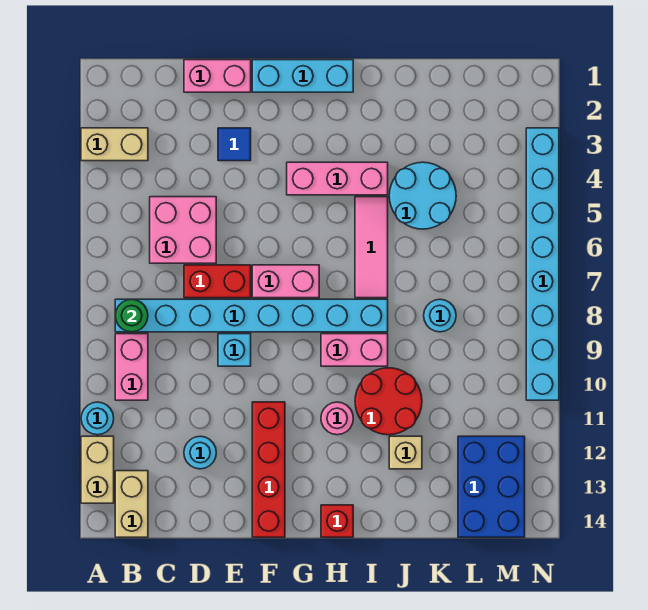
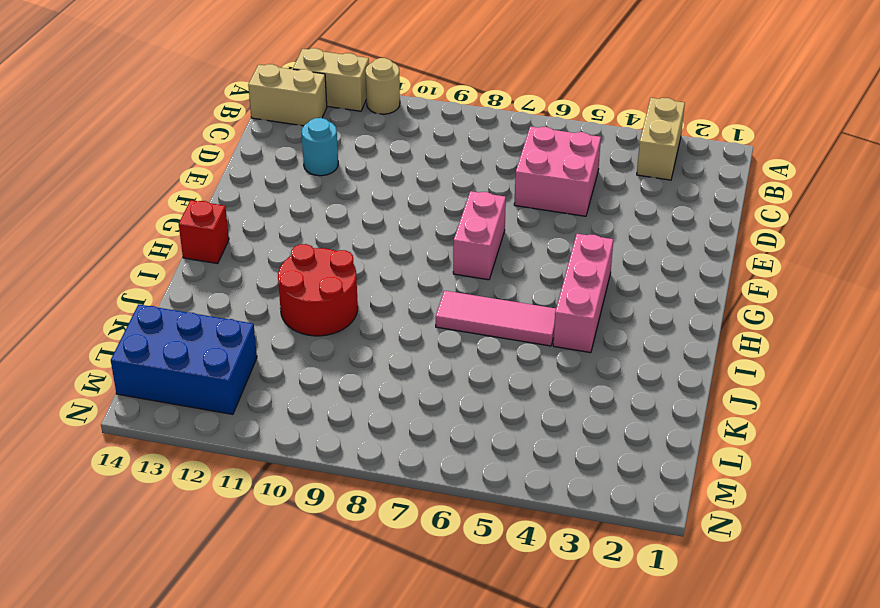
tan 1x1 round brick [366,58,400,114] -> cyan 1x1 round brick [81,402,114,435]
none -> cyan 1x8 brick [115,299,388,332]
none -> pink 1x2 brick [115,334,148,400]
none -> pink 1x2 brick [184,60,251,92]

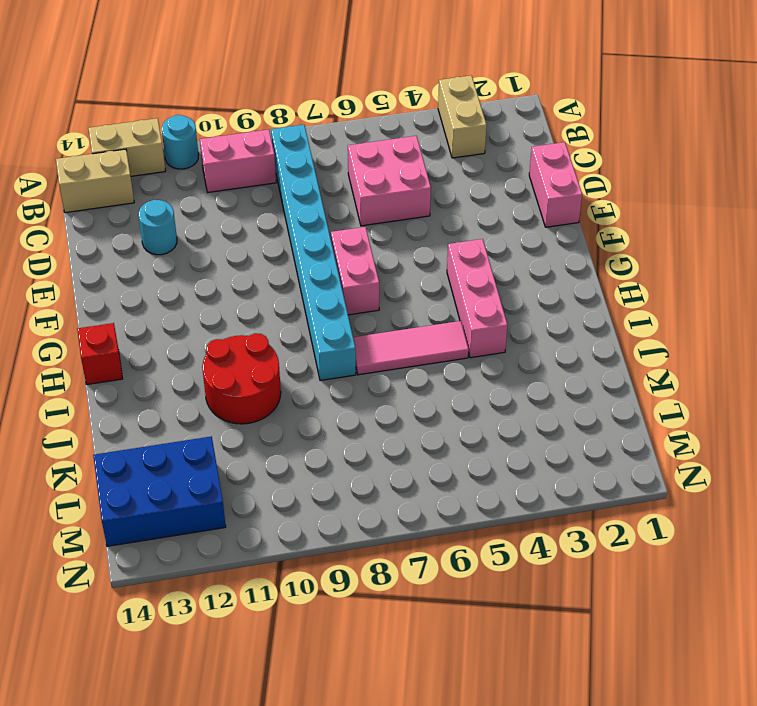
none -> red 1x2 brick [184,265,251,298]
none -> blue 1x1 tile [218,128,251,161]
none -> cyan 1x1 brick [218,334,251,366]

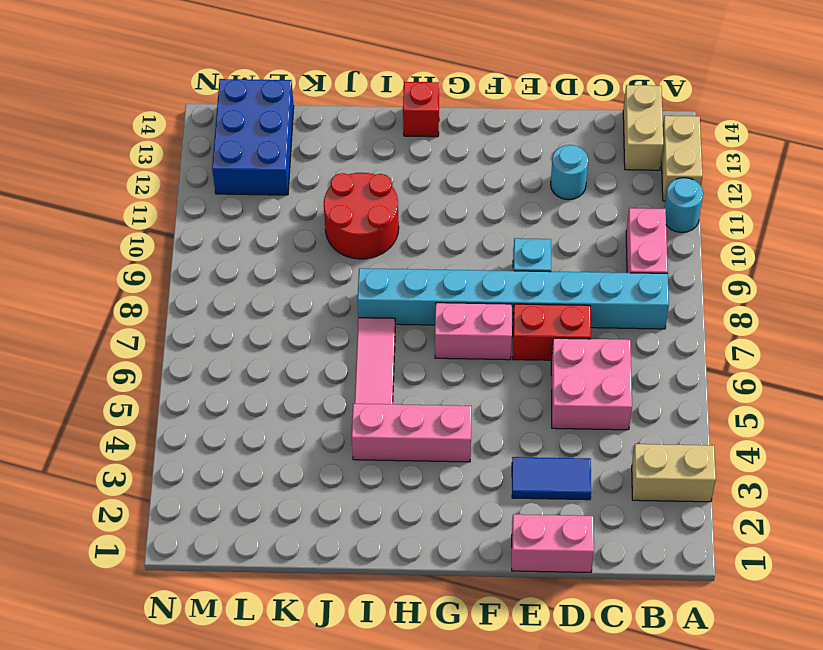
blue 1x2 tile [512,457,591,500] -> blue 1x1 tile [218,128,251,161]
none -> cyan 1x3 brick [252,60,353,92]
none -> red 1x4 brick [252,402,285,537]
none -> pink 1x2 brick [321,334,388,366]

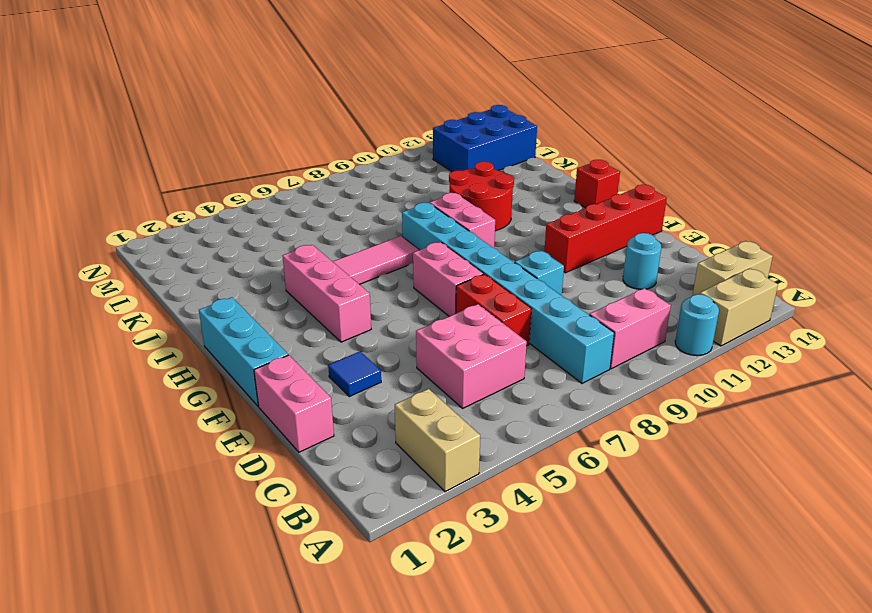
none -> pink 1x1 round brick [321,402,353,435]
none -> cyan 2x2 round brick [389,162,456,229]
none -> tan 1x1 brick [389,436,422,469]

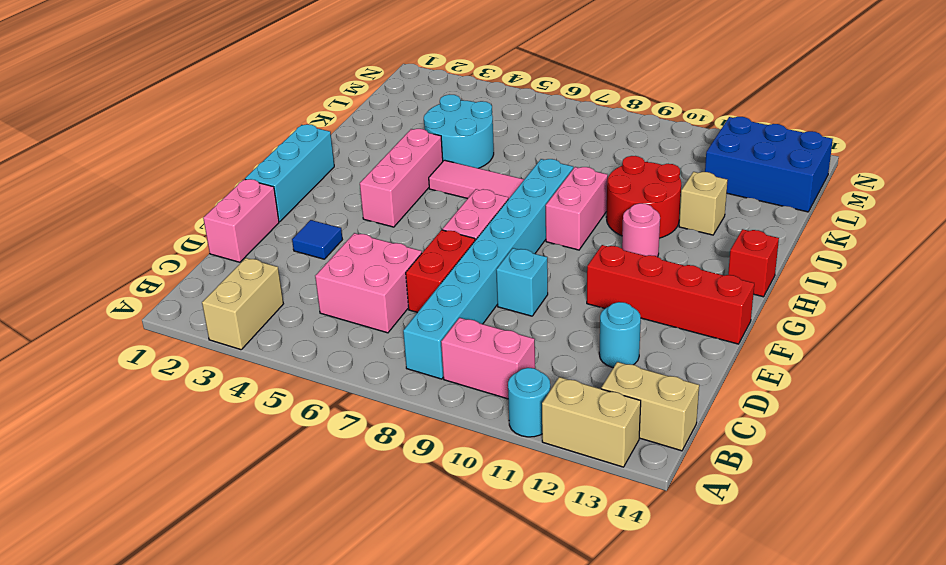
none -> cyan 1x1 round brick [424,299,456,332]
none -> cyan 1x8 brick [526,128,559,400]
none -> green 1x1 round brick [115,299,148,332]

